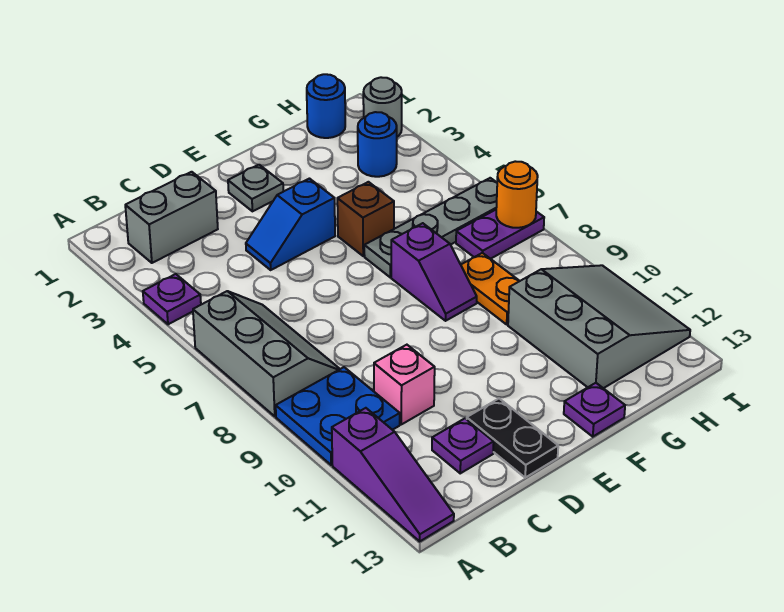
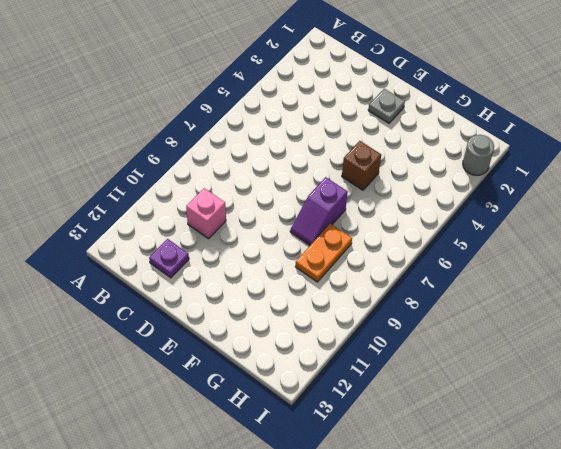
none -> purple 1x1 plate [143,274,201,324]
none -> grey 2x3 slope [193,291,340,416]
none -> blue 2x2 plate [276,367,400,465]

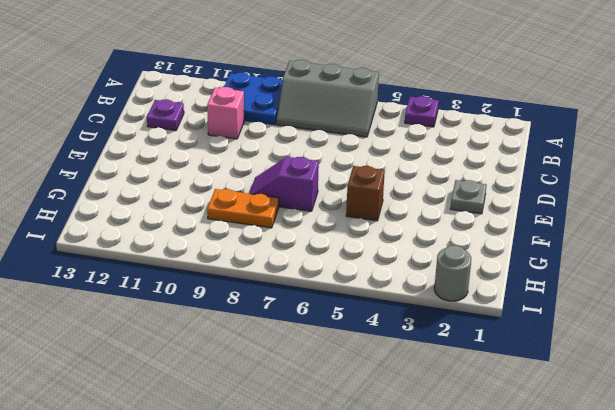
none -> purple 1x3 slope [332,408,454,541]
none -> grey 1x2 brick [125,172,218,263]
none -> blue 1x2 slope [246,179,335,270]

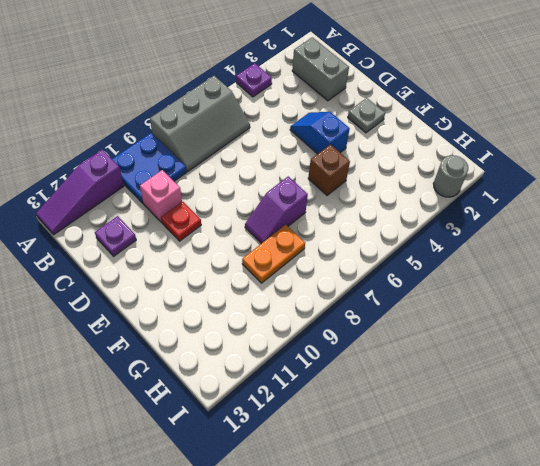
red 1x1 plate [161,202,201,241] -> none
none -> black 1x2 plate [467,399,558,477]
none -> grey 1x4 plate [364,178,497,277]
none -> purple 1x1 plate [564,383,625,437]

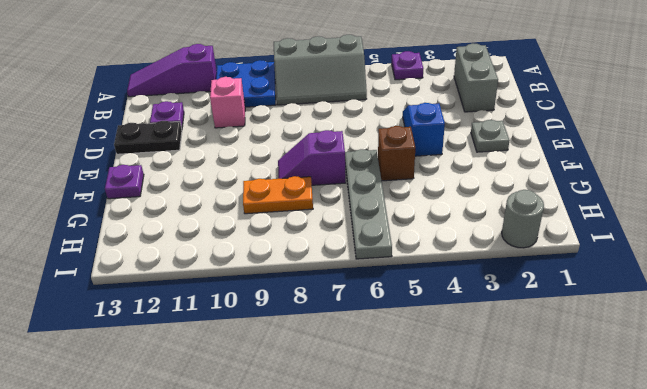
none -> grey 3x3 slope [508,265,690,388]
none -> blue 1x1 round brick [307,74,345,138]
none -> blue 1x1 round brick [358,112,397,177]

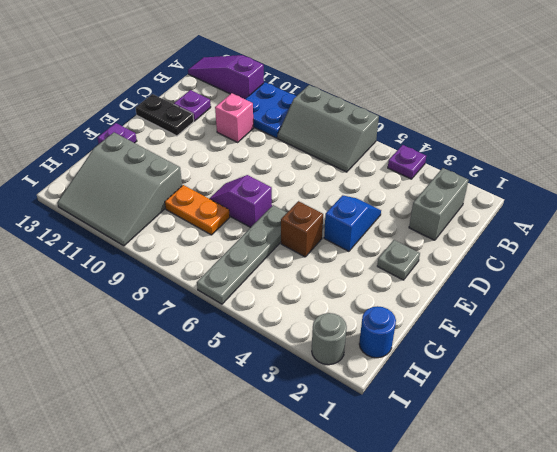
none -> blue 1x1 round brick [358,112,397,177]
none -> purple 1x2 plate [456,210,544,259]
none -> orange 1x1 round brick [496,161,538,228]

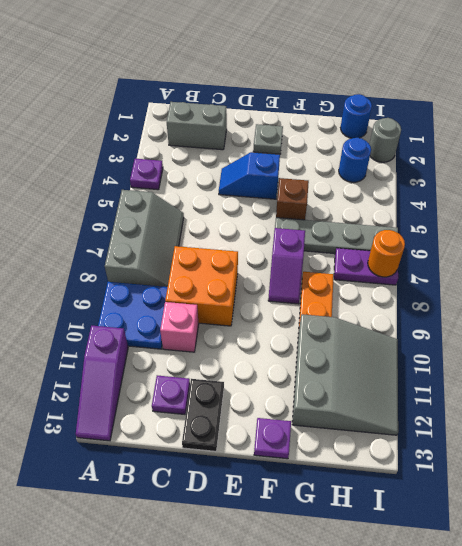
orange 2x2 brick [165,246,238,326] -> none

